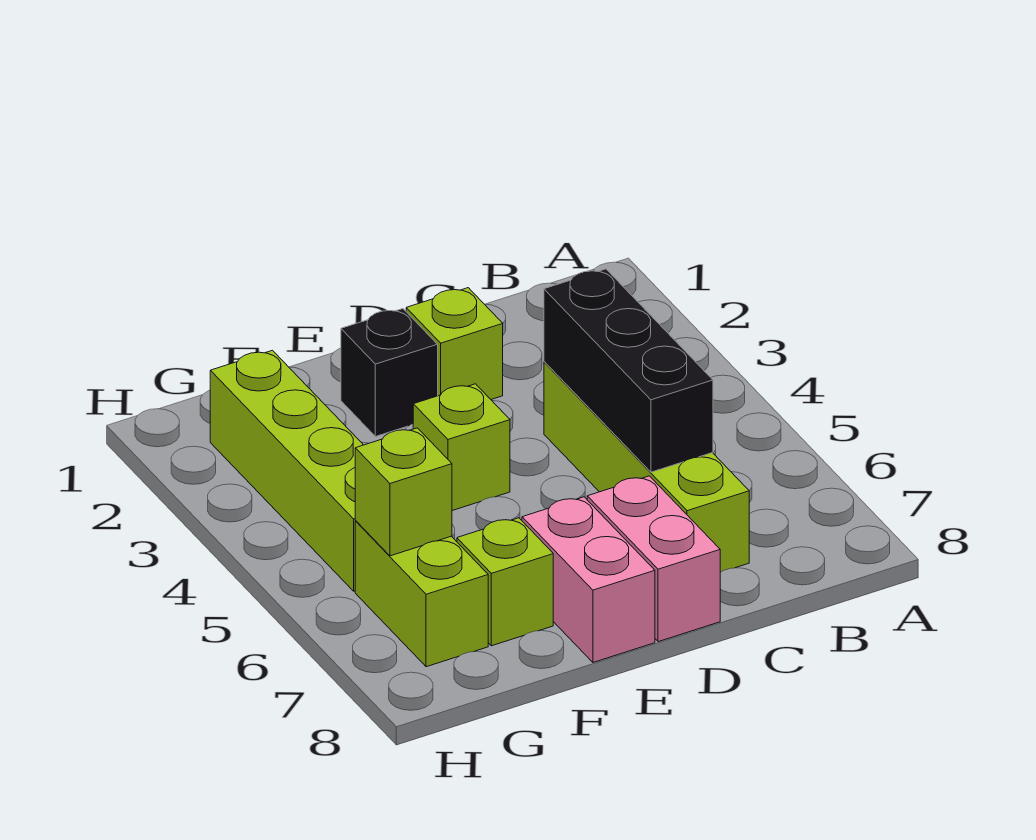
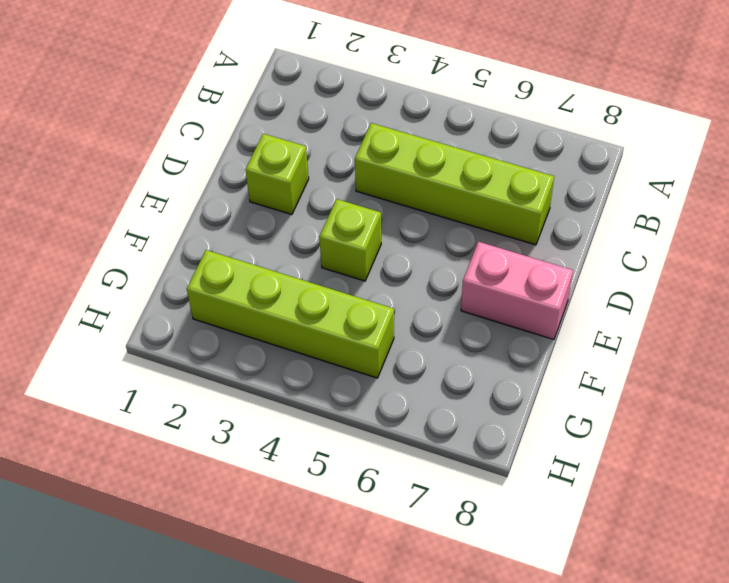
none -> pink 1x2 brick [587,476,720,642]
none -> black 1x1 brick [341,309,438,437]

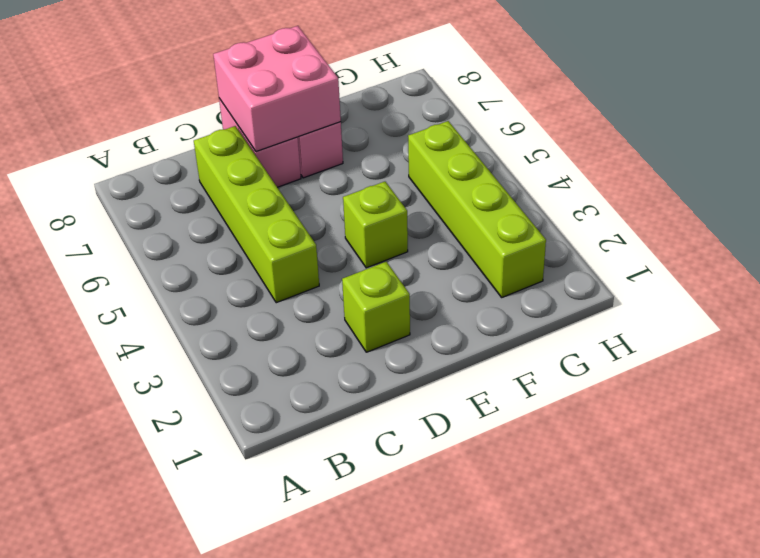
pink 2x2 brick [213,26,341,152] -> none
none -> black 1x1 brick [341,309,438,437]
none -> lime 1x1 brick [457,518,553,646]

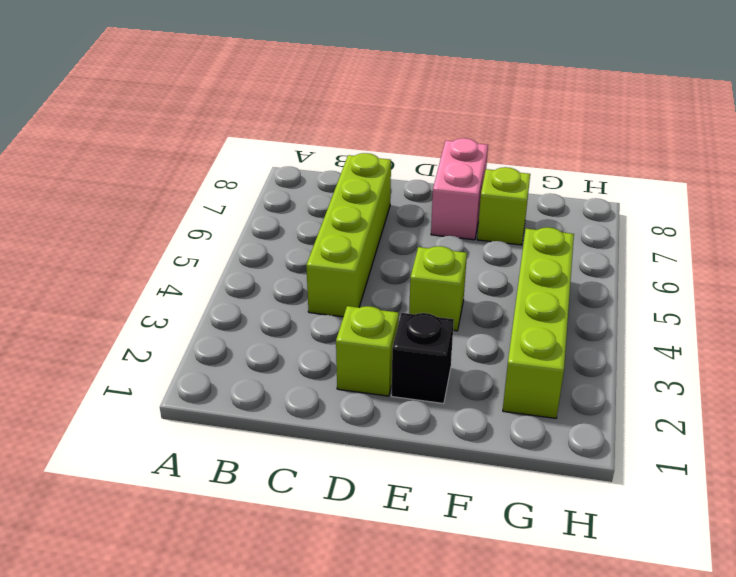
none -> pink 1x2 brick [587,476,720,642]
none -> lime 1x2 brick [355,521,488,667]

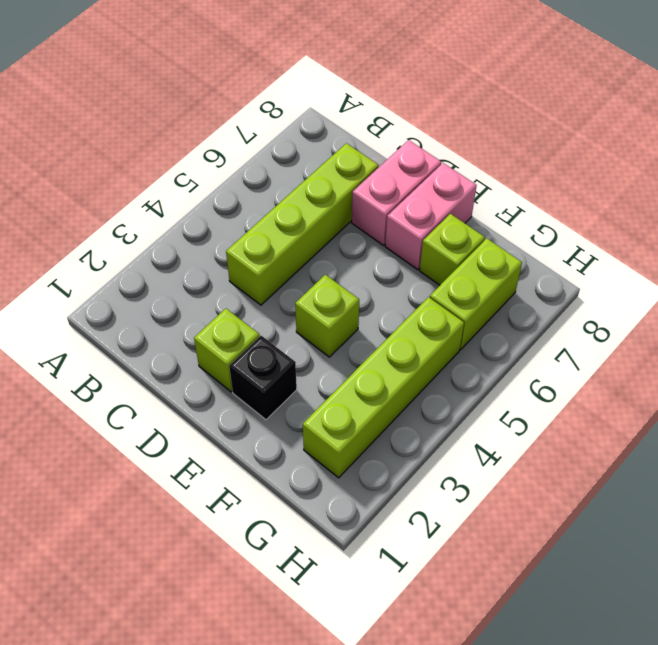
none -> black 1x3 brick [544,269,713,472]
none -> lime 1x1 brick [355,428,452,556]

